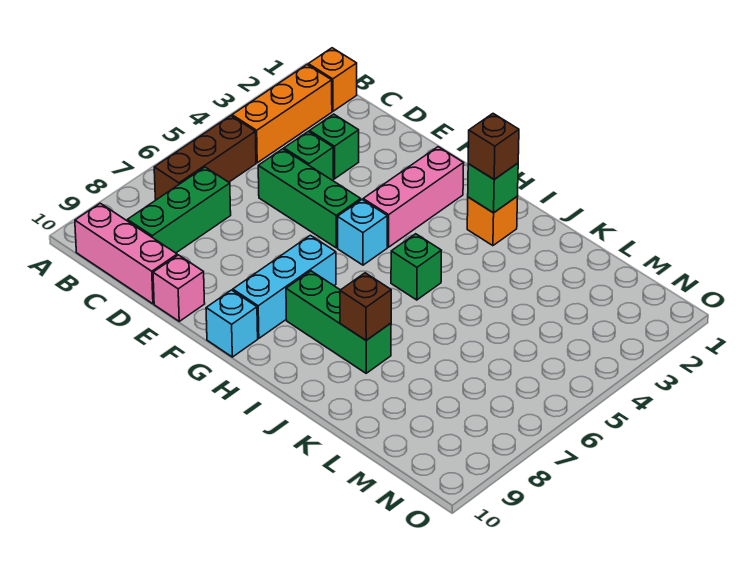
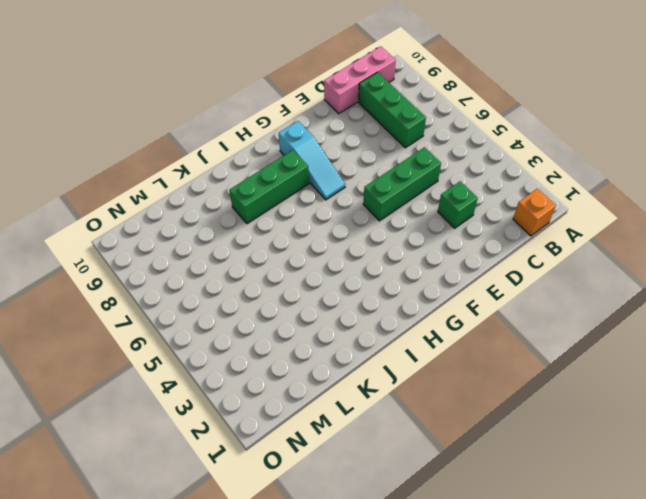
cyan 1x3 slope [279,121,345,200] -> cyan 1x3 brick [233,235,336,338]
none -> orange 1x3 brick [232,65,332,163]
none -> brown 1x3 brick [154,116,256,200]
none -> green 1x1 brick [284,131,334,180]

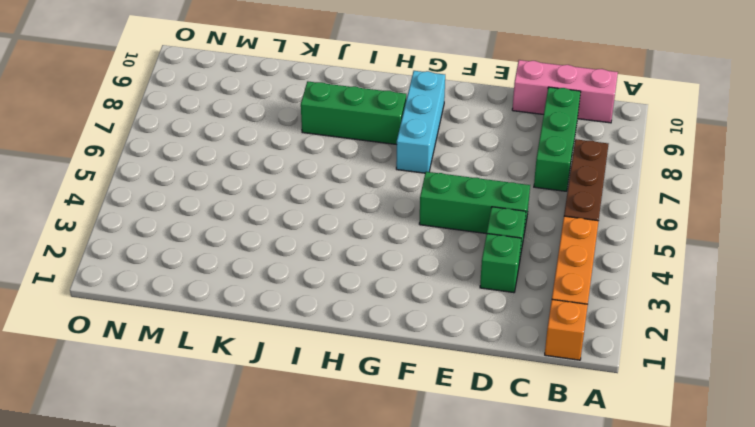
none -> pink 1x1 brick [153,255,205,321]
none -> pink 1x3 brick [363,147,464,247]
none -> cyan 1x1 brick [337,200,387,265]

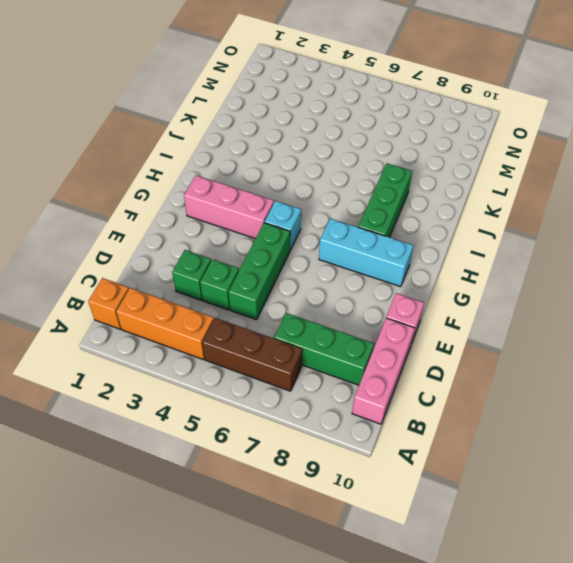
none -> cyan 1x1 brick [206,290,258,357]
none -> orange 1x1 brick [467,197,518,246]
none -> green 1x1 brick [391,234,441,300]

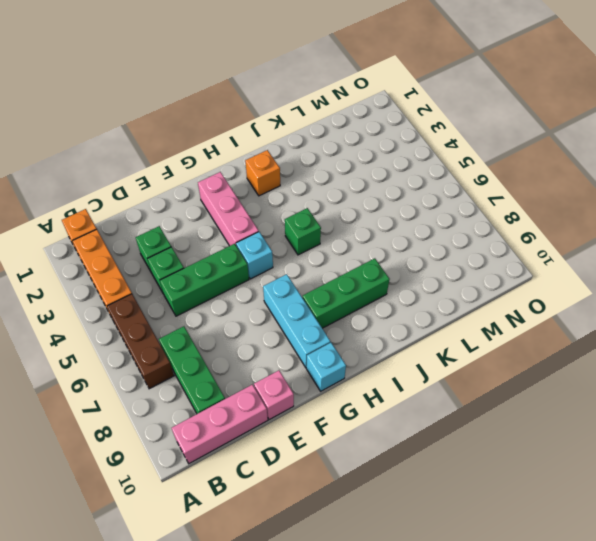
none -> green 1x1 brick [468,163,518,213]
none -> brown 1x1 brick [340,273,391,340]
none -> brown 1x1 brick [468,114,519,179]

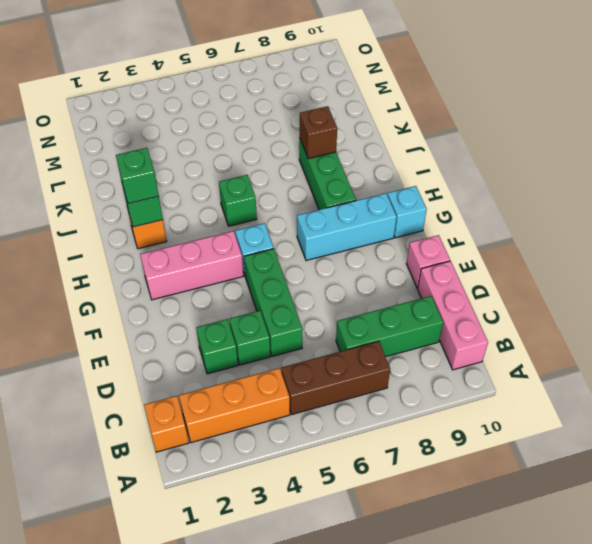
green 1x1 brick [116,148,159,204] -> brown 1x1 brick [468,114,519,179]

